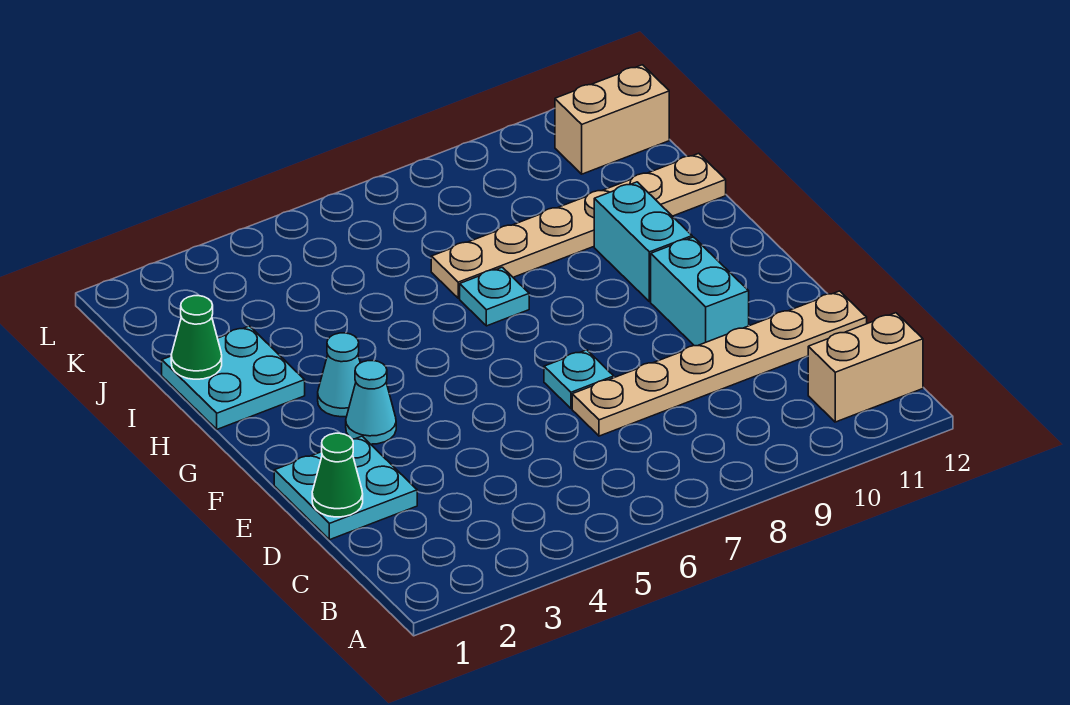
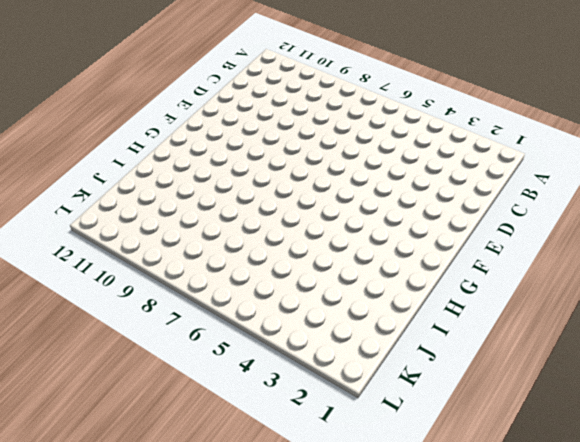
none -> tan 1x2 brick [808,313,923,422]
none -> cyan 2x2 plate [274,436,417,540]
none -> tan 1x6 plate [572,291,867,436]

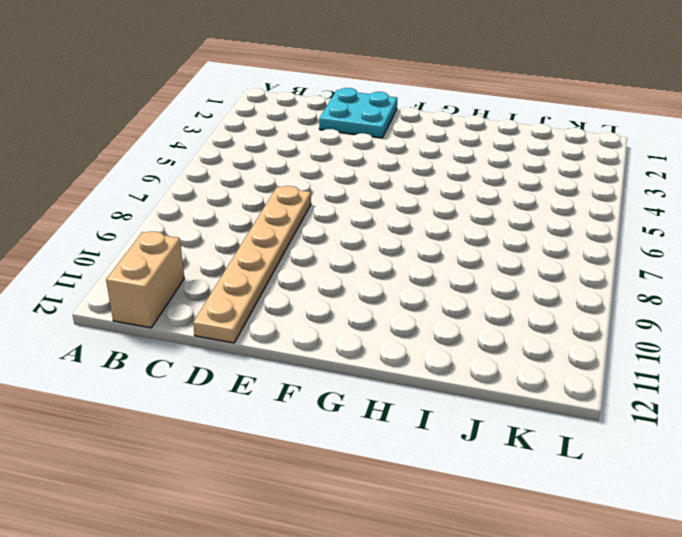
none -> cyan 1x1 plate [544,350,614,408]
none -> cyan 1x2 brick [651,237,749,346]
none -> cyan 1x1 cone [346,361,396,444]

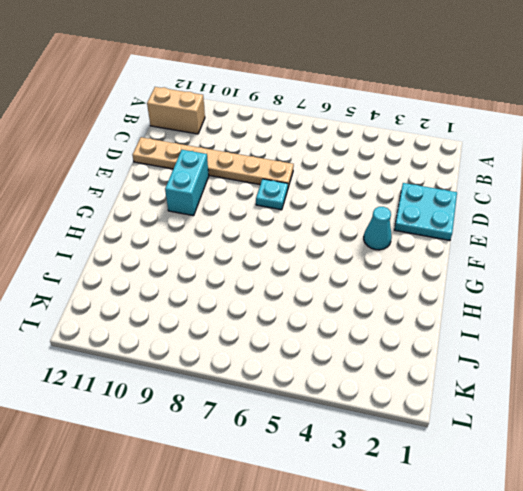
none -> cyan 1x1 cone [318,333,360,417]
none -> cyan 1x2 brick [594,182,692,302]
none -> cyan 2x2 plate [162,326,305,429]

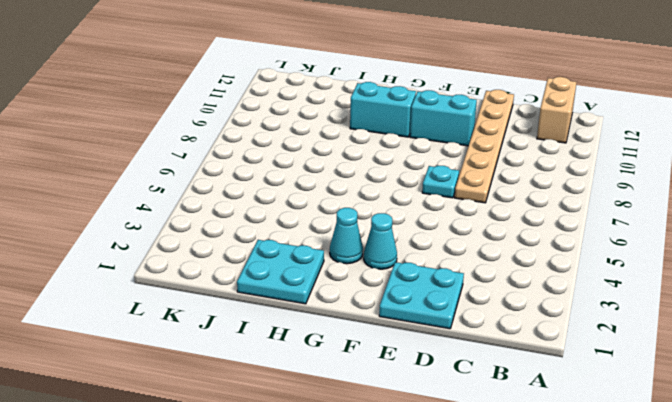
none -> cyan 1x1 plate [460,267,529,326]
none -> tan 1x6 plate [431,153,726,298]
none -> tan 1x2 brick [555,65,669,174]

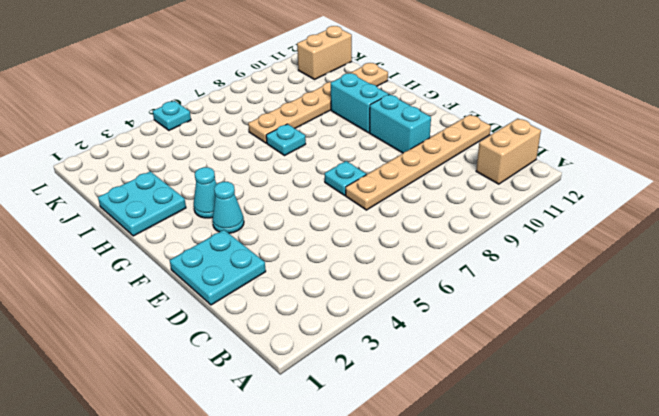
cyan 1x1 plate [153,101,191,130] -> none
none -> green 1x1 cone [312,433,363,517]
none -> green 1x1 cone [171,296,222,379]

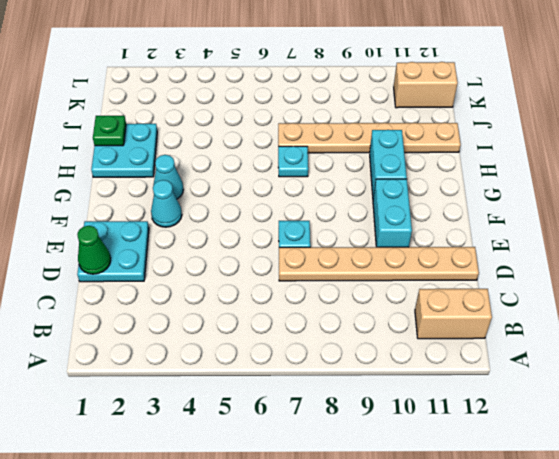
green 1x1 plate [93,116,126,146] -> green 1x1 cone [171,296,222,379]

